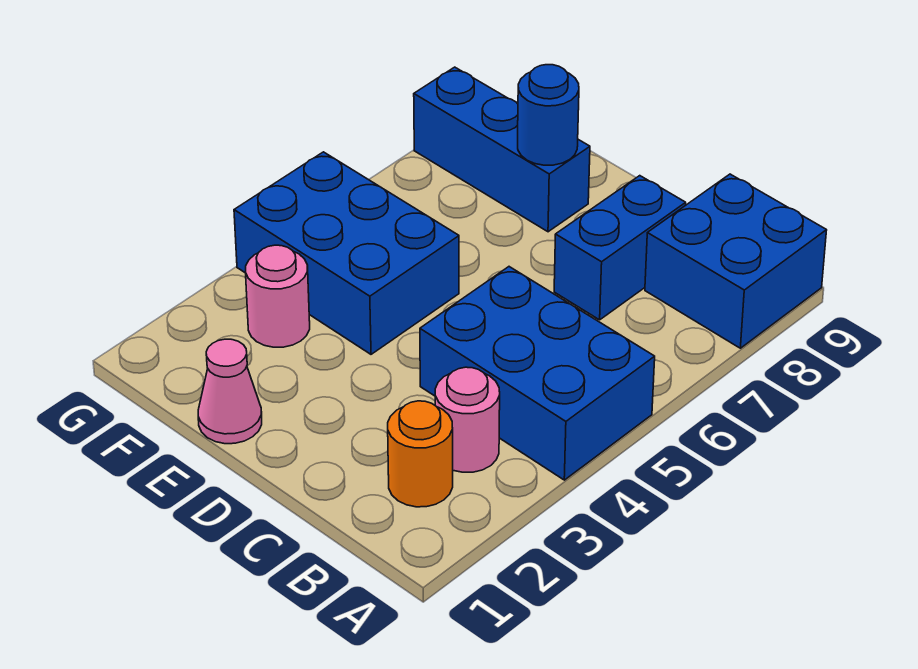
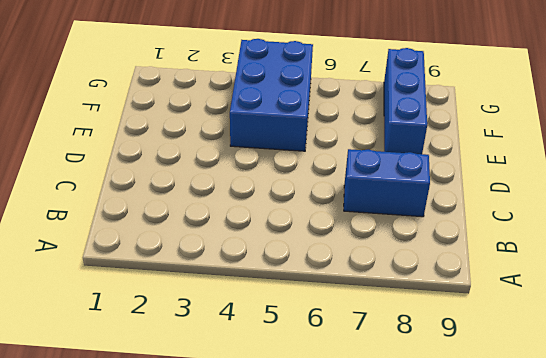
none -> blue 2x3 brick [420,267,655,480]
none -> blue 2x2 brick [645,174,827,348]

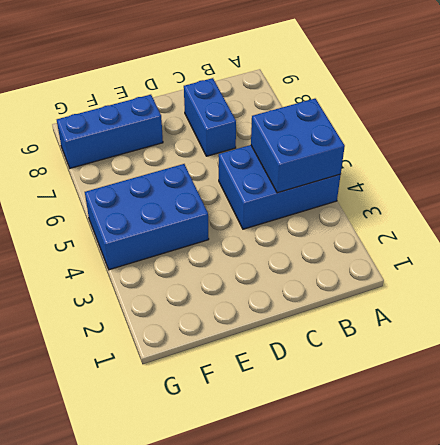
blue 2x2 brick [251,99,345,193] -> blue 2x2 brick moved to [645,174,827,348]
none -> orange 1x1 round brick [388,401,453,507]
none -> pink 1x1 round brick [435,367,500,472]

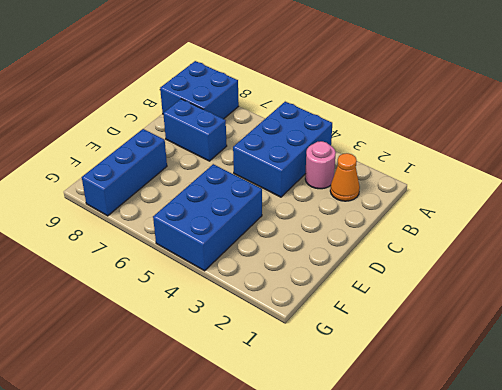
orange 1x1 cone [330,153,360,201] -> orange 1x1 round brick [388,401,453,507]
none -> pink 1x1 cone [198,339,262,444]
none -> pink 1x1 round brick [246,245,310,347]

